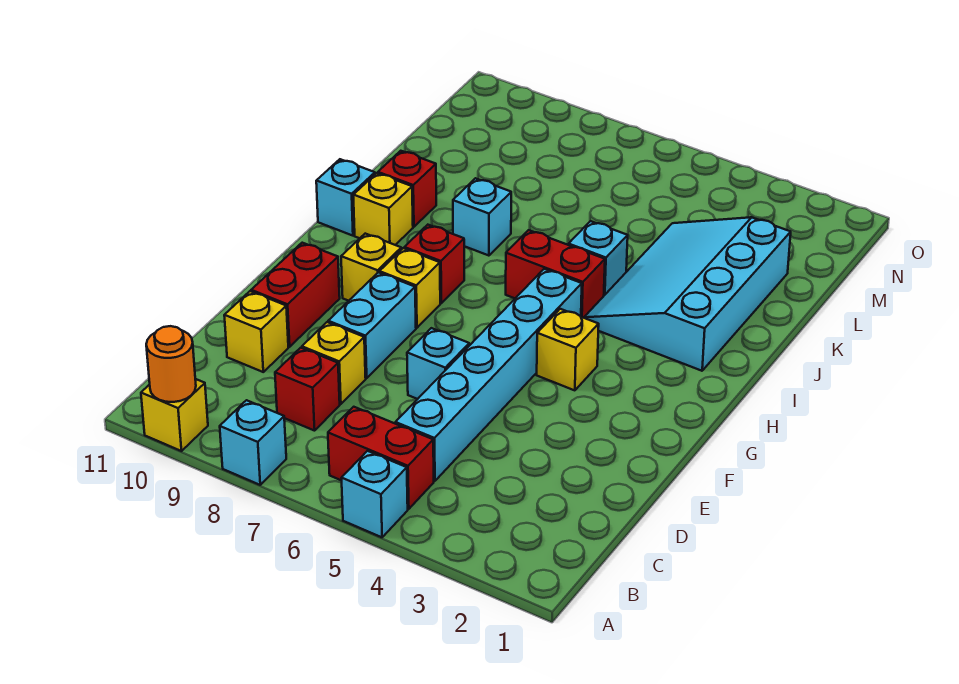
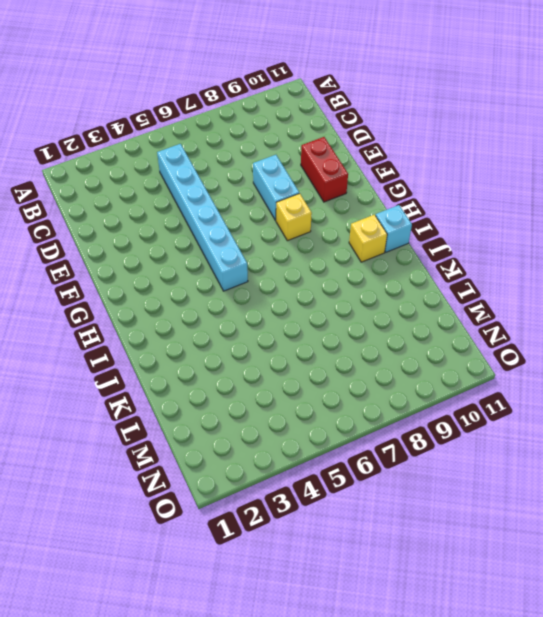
none -> cyan 1x1 brick [342,451,408,537]
none -> cyan 1x1 brick [220,400,286,485]
none -> yellow 1x1 brick [141,379,208,451]

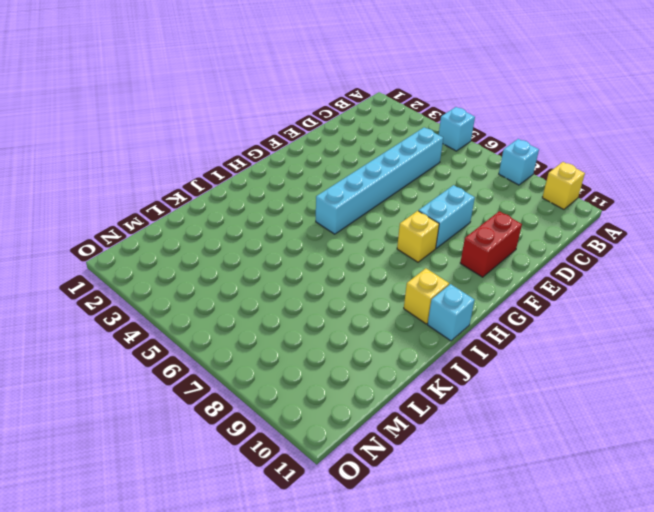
none -> red 1x2 brick [328,407,434,509]
none -> red 1x1 brick [275,348,340,431]
none -> yellow 1x1 brick [302,322,366,404]

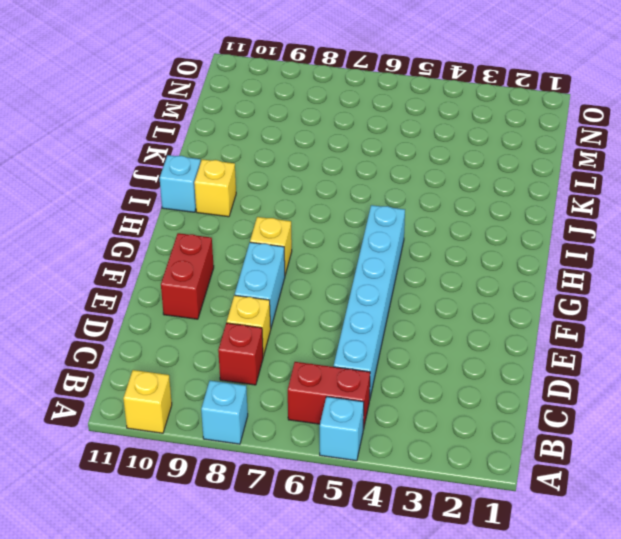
none -> yellow 1x1 brick [224,291,288,372]
none -> cyan 1x1 brick [407,328,469,399]
none -> yellow 1x1 brick [537,309,599,390]

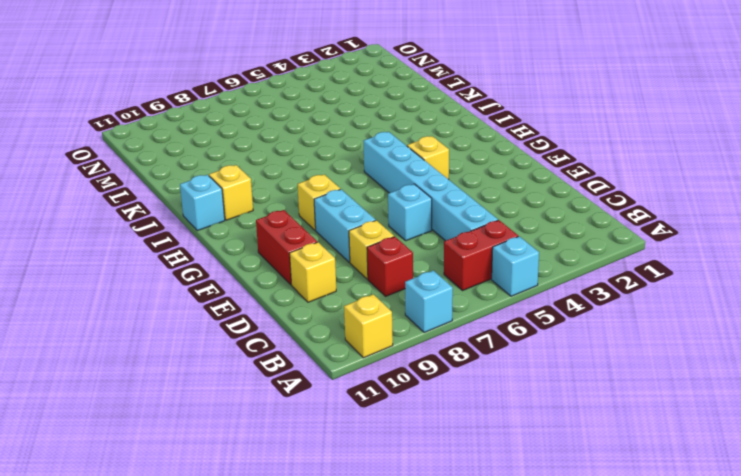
none -> yellow 1x1 brick [341,234,401,301]
none -> red 1x1 brick [404,225,464,303]
none -> cyan 3x4 slope [584,217,791,371]

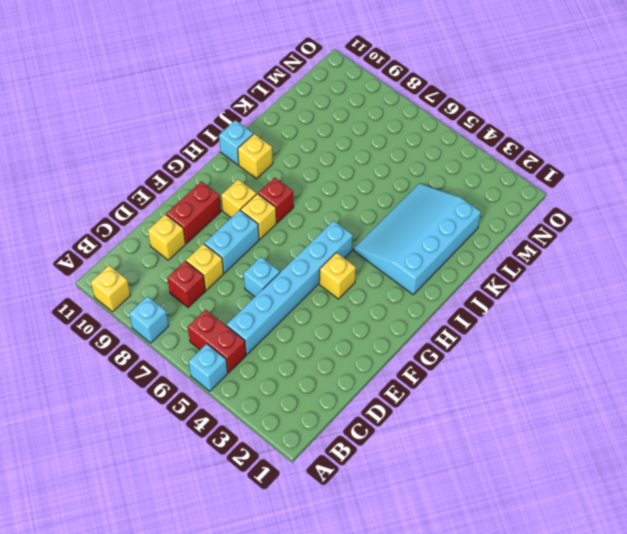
none -> red 1x2 brick [506,230,605,318]
none -> cyan 1x1 brick [569,221,628,295]
none -> cyan 1x1 brick [453,178,511,256]

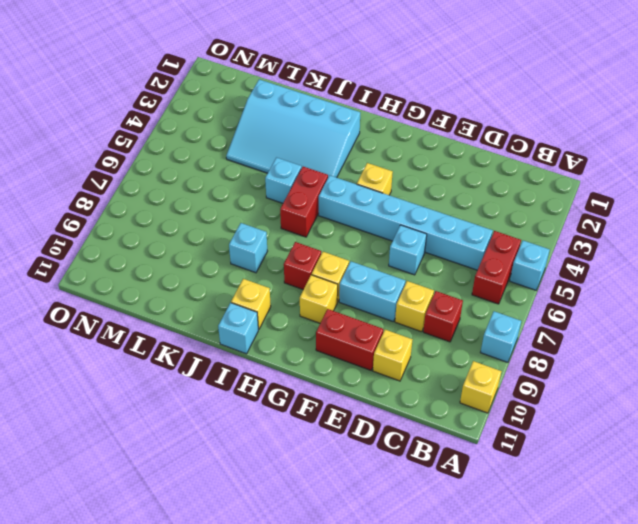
none -> red 1x1 brick [378,151,436,227]
none -> orange 1x1 round brick [146,326,196,402]

